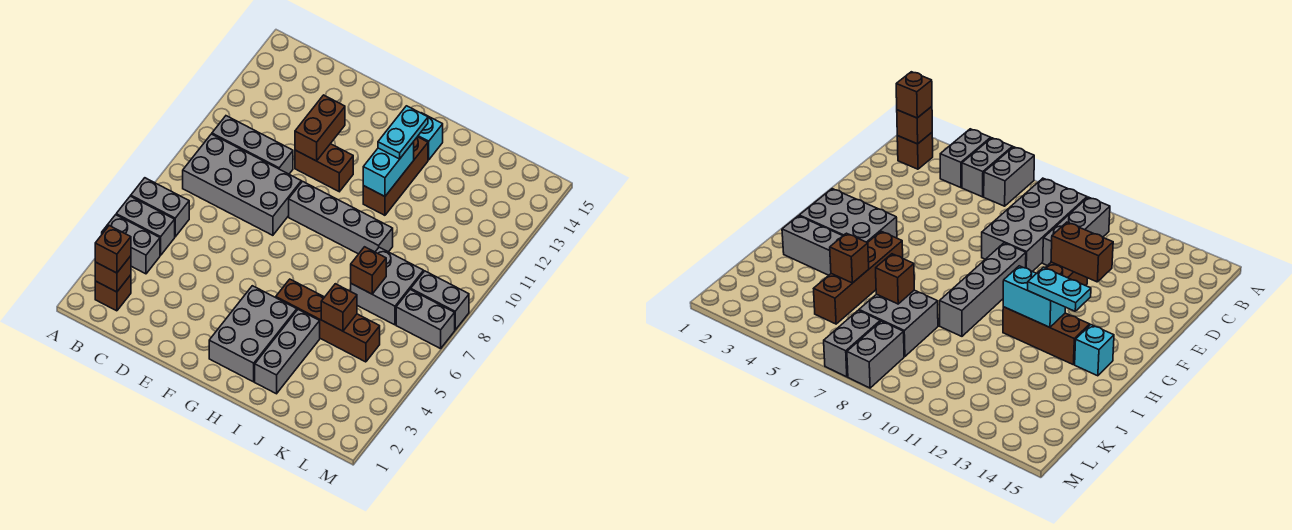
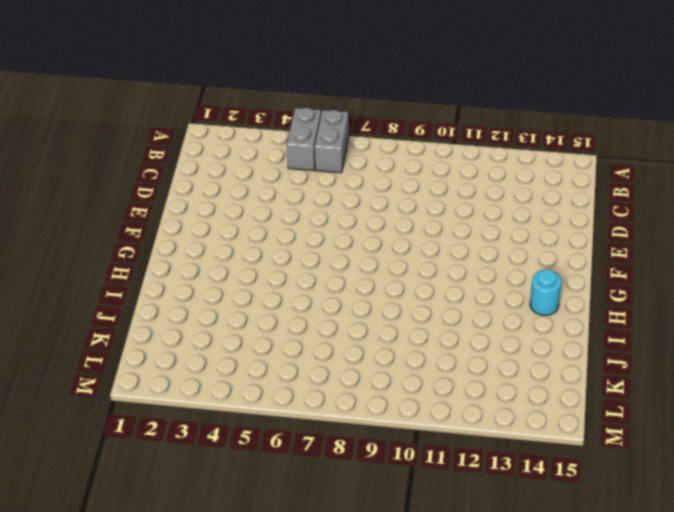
cyan 1x1 round brick [530,270,561,315] -> cyan 1x1 brick [418,113,443,160]
none -> grey 1x2 brick [102,215,160,274]
none -> brown 1x1 brick [95,275,131,311]
none -> grey 2x4 brick [183,134,301,235]

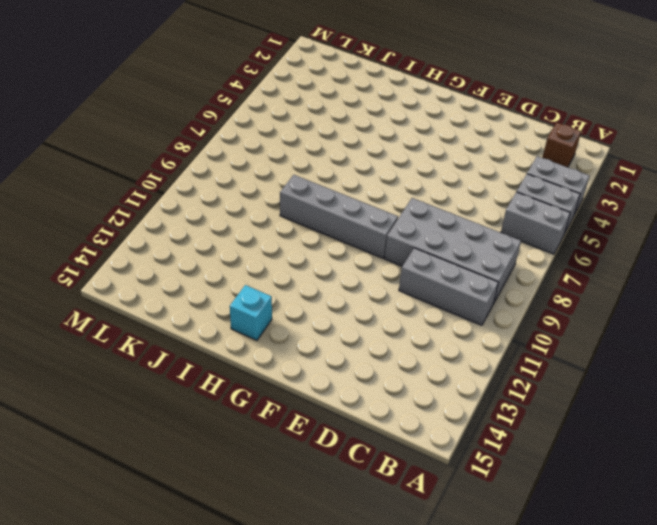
none -> brown 1x2 brick [295,144,353,192]
none -> grey 2x3 brick [209,286,297,382]
none -> brown 1x4 brick [276,279,380,362]

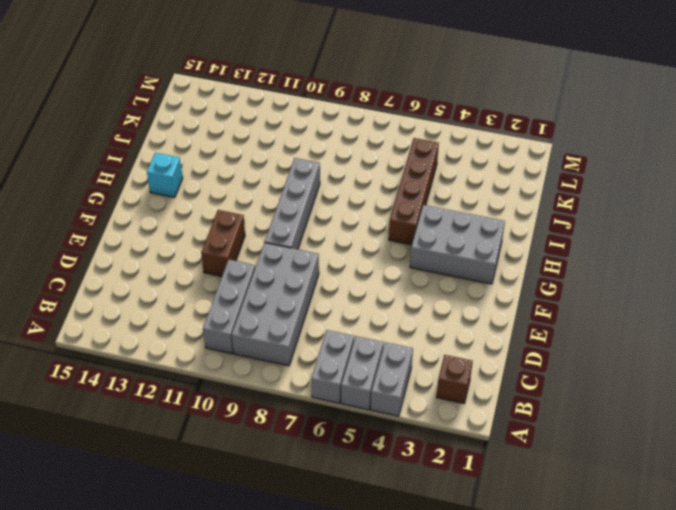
none -> brown 1x3 brick [363,137,428,215]
none -> grey 1x3 brick [255,310,320,394]
none -> grey 2x2 brick [351,247,424,325]

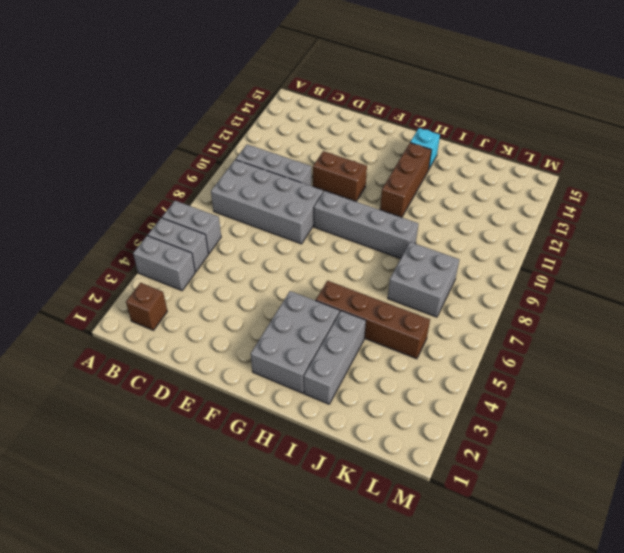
none -> grey 1x2 brick [396,289,455,349]
none -> grey 1x2 brick [411,271,469,330]
none -> brown 1x1 brick [95,256,131,292]

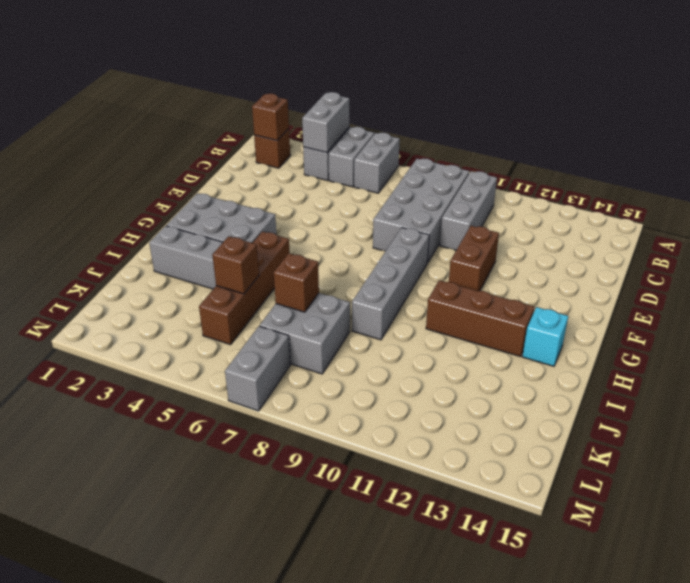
grey 1x2 brick [302,92,349,152] -> grey 1x2 brick moved to [411,271,469,330]
none -> brown 1x2 brick [295,95,345,161]
none -> cyan 1x2 brick [363,142,414,197]
none -> brown 1x1 brick [95,226,131,273]

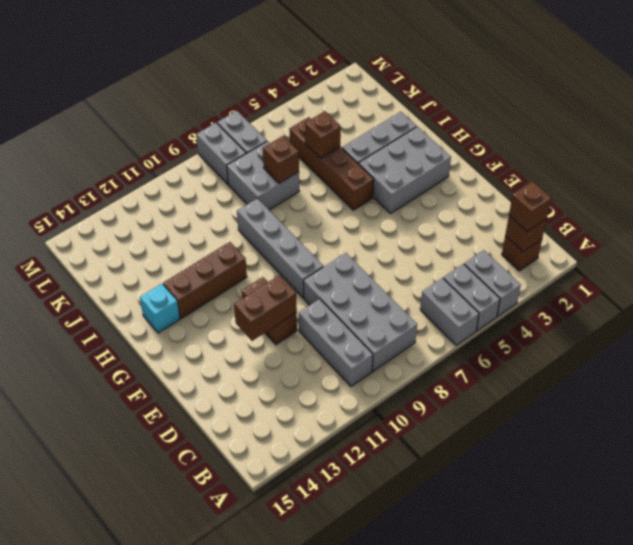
none -> cyan 1x2 brick [363,142,414,197]
none -> cyan 1x2 plate [378,106,428,159]

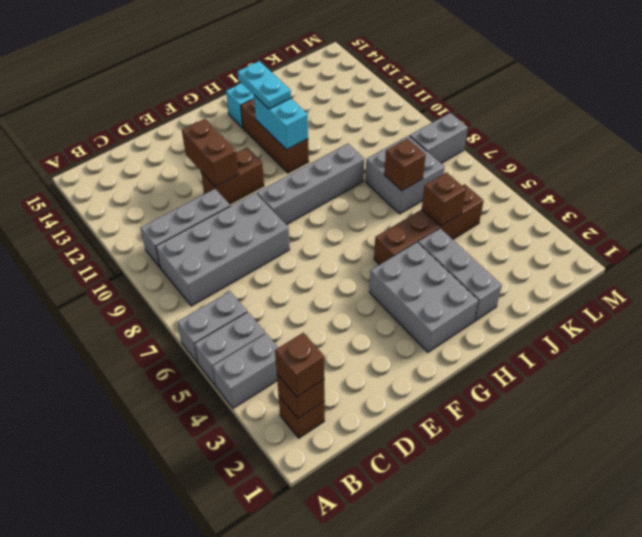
none -> grey 1x2 brick [396,289,455,349]

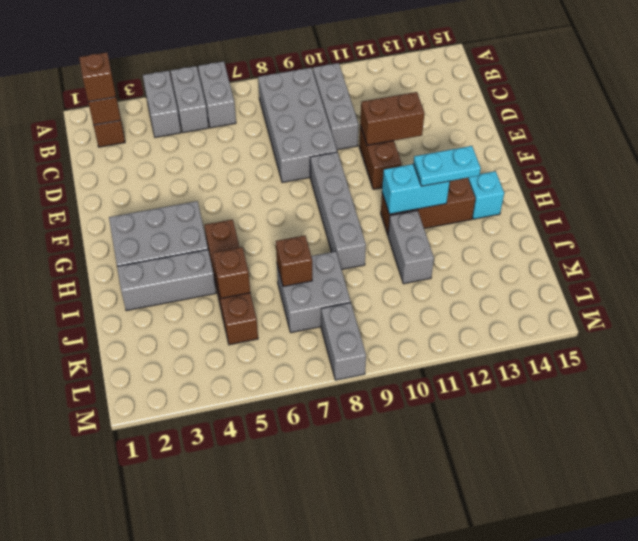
grey 1x2 brick [388,210,434,284] -> grey 1x2 brick moved to [396,289,455,349]

